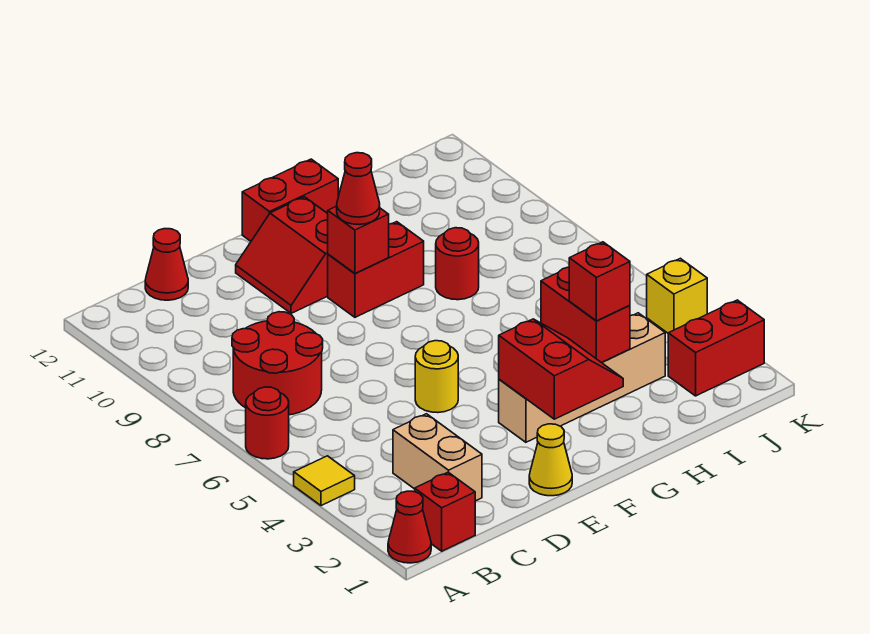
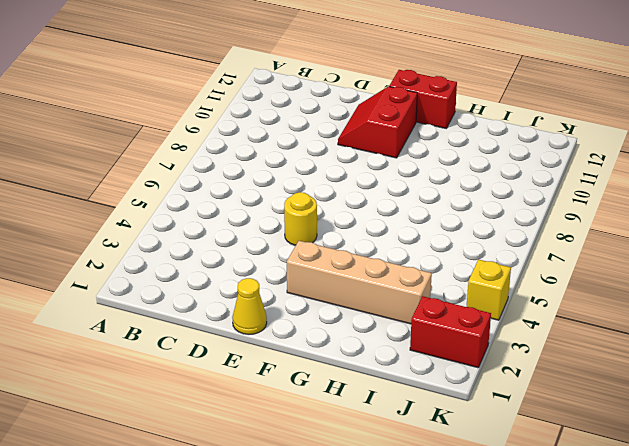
none -> red 1x1 cone [388,491,431,563]
none -> yellow 1x1 tile [294,456,355,506]
none -> red 1x1 round brick [246,387,289,459]

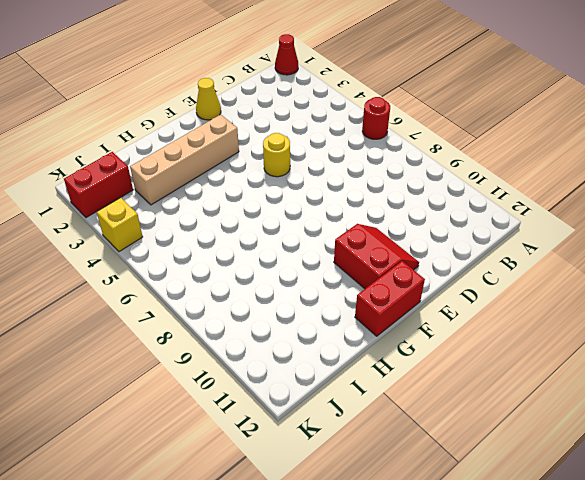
none -> yellow 1x1 tile [294,456,355,506]
none -> red 1x1 brick [415,472,475,551]
none -> red 2x2 round brick [232,312,323,415]

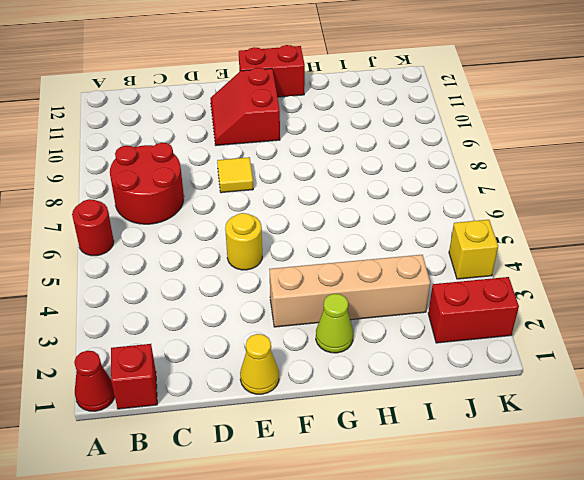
yellow 1x1 tile [217,157,253,193] -> yellow 1x1 tile moved to [294,456,355,506]
lime 1x1 cone [316,294,353,353] -> none
none -> tan 1x2 brick [393,414,482,501]
none -> red 1x1 cone [145,229,188,300]
none -> red 1x2 brick [328,222,424,317]

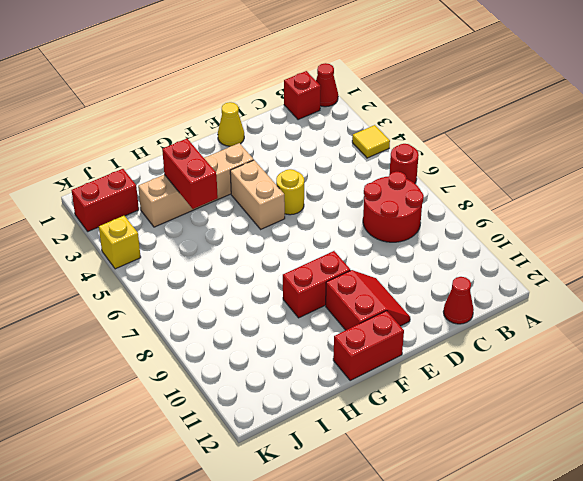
tan 1x2 brick [230,160,285,229] -> tan 1x2 brick moved to [393,414,482,501]
none -> red 1x1 round brick [436,228,479,300]
none -> red 2x2 slope [499,319,623,419]
none -> red 1x1 brick [328,206,389,273]

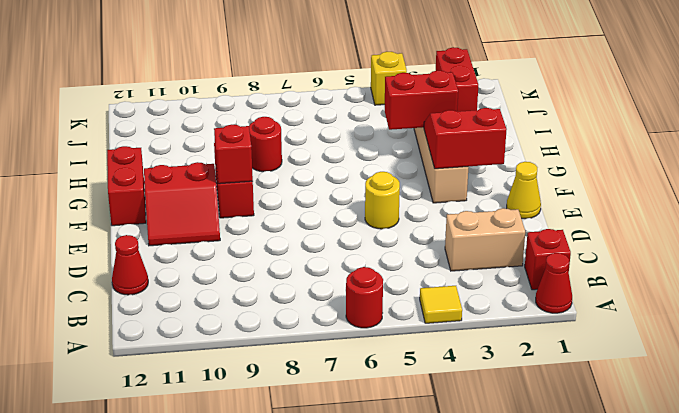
none -> red 2x2 round brick [232,312,323,415]
none -> red 1x1 cone [337,153,380,225]
none -> red 1x1 brick [569,242,630,321]

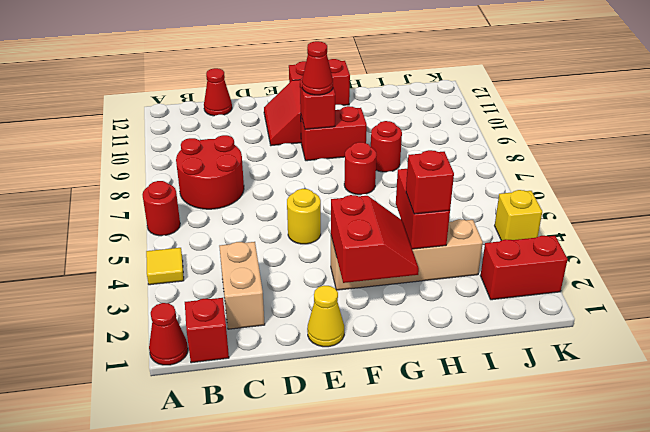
red 1x1 round brick [344,142,376,195] -> none

